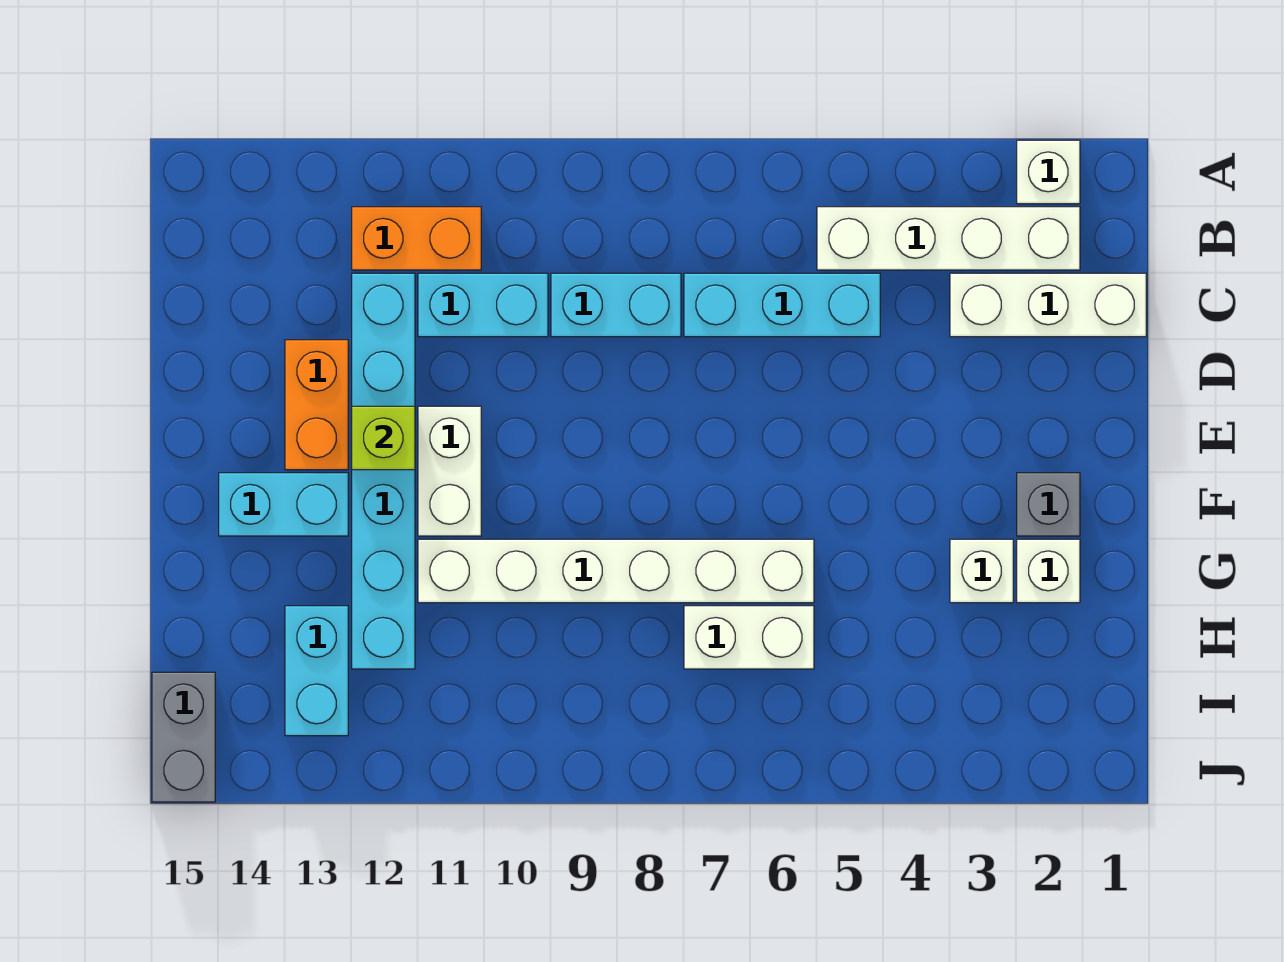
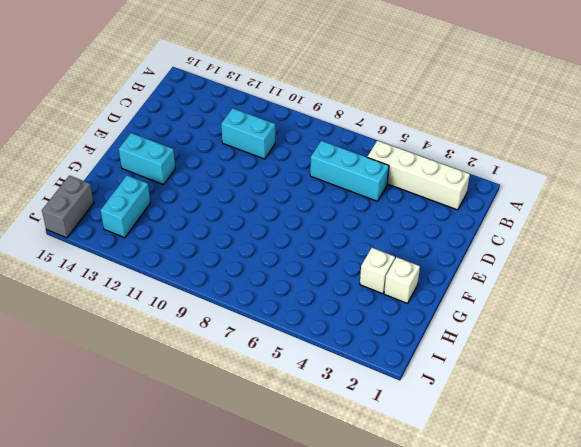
none -> white 1x1 brick [1017,140,1080,204]
none -> orange 1x2 brick [352,207,481,270]
none -> white 1x3 brick [950,273,1146,337]

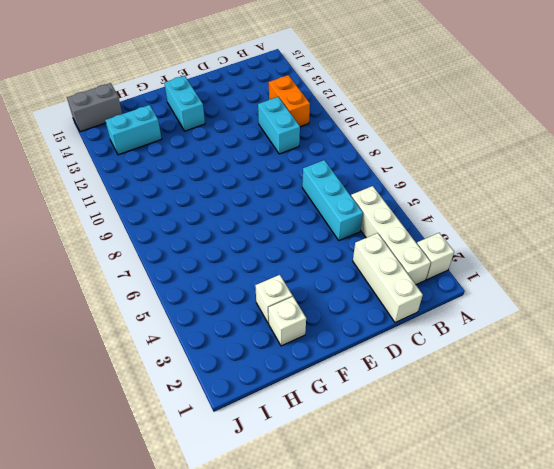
none -> cyan 1x2 brick [551,273,681,337]
none -> cyan 1x6 brick [352,273,415,669]
none -> orange 1x2 brick [285,340,348,470]

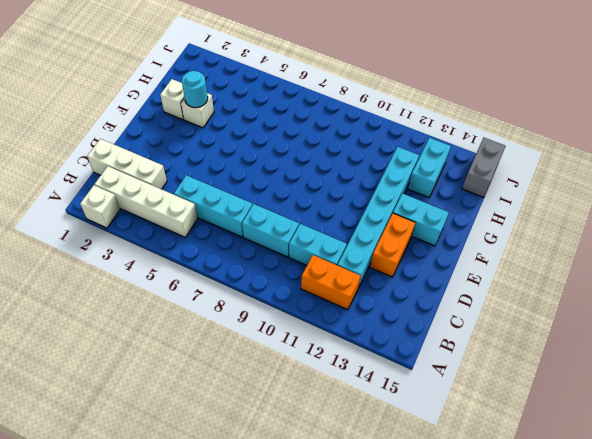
cyan 1x1 round brick [182,71,208,108] -> none
none -> white 1x2 brick [418,406,481,536]
none -> grey 1x1 brick [1017,473,1080,536]
none -> white 1x6 brick [418,539,814,603]

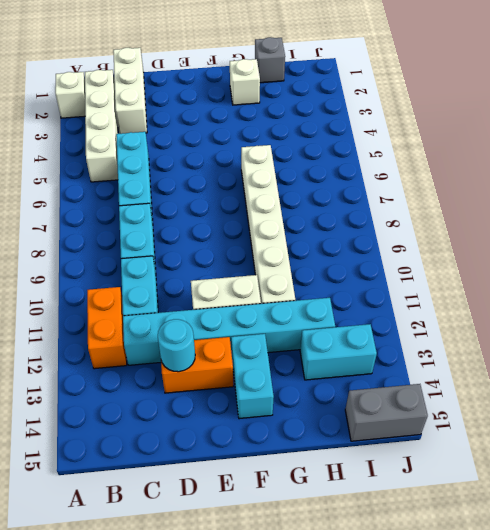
cyan 1x1 round brick [158,319,195,372] -> none
grey 1x1 brick [255,37,285,83] -> grey 1x1 brick moved to [1017,473,1080,536]
none -> white 1x1 brick [950,539,1013,603]
none -> white 1x2 brick [684,606,814,669]
none -> lime 1x1 brick [352,406,415,470]

